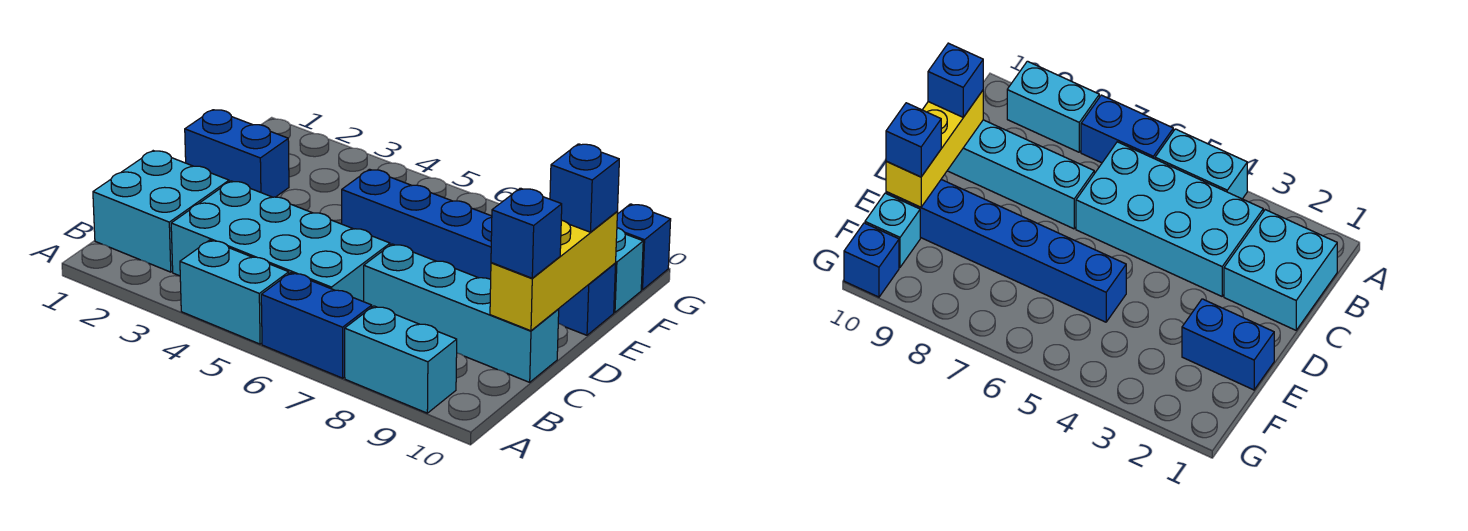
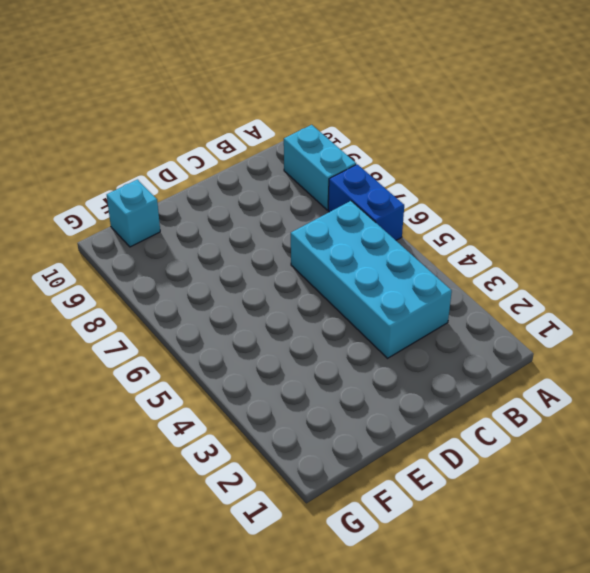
none -> cyan 1x2 brick [180,240,289,344]
none -> cyan 2x2 brick [93,151,229,272]
none -> cyan 1x4 brick [364,244,559,382]

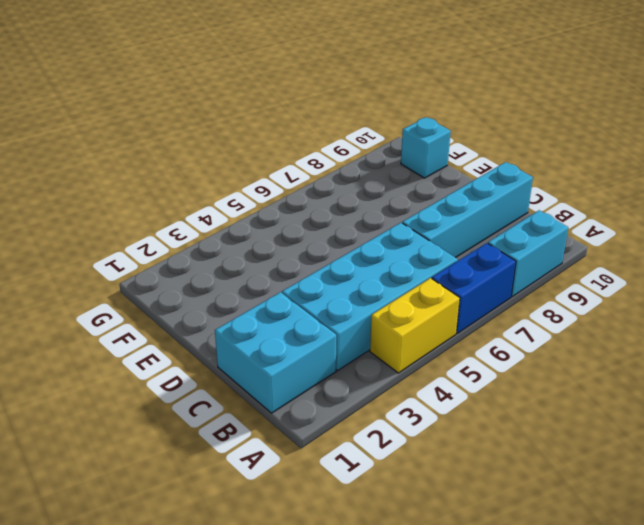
yellow 1x2 brick [370,278,460,373] -> cyan 1x2 brick [180,240,289,344]
none -> blue 1x2 brick [185,110,289,197]
none -> blue 1x6 brick [342,169,616,335]
none -> blue 1x1 brick [617,204,671,290]

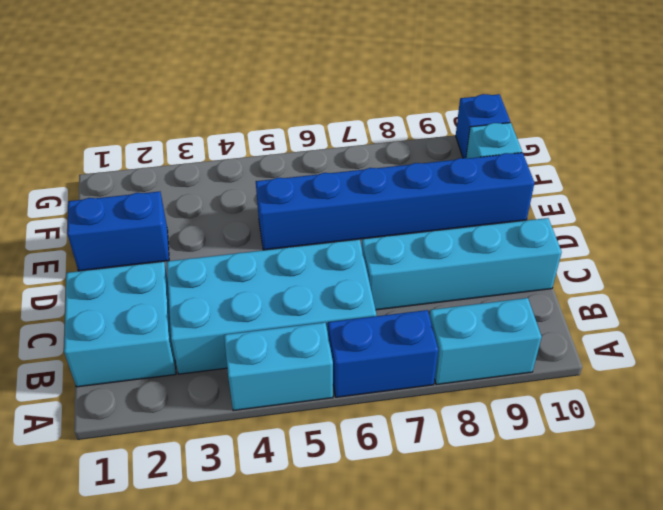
none -> yellow 1x3 brick [490,212,617,331]
none -> blue 1x1 brick [491,188,562,278]
none -> blue 1x1 brick [550,144,619,232]

